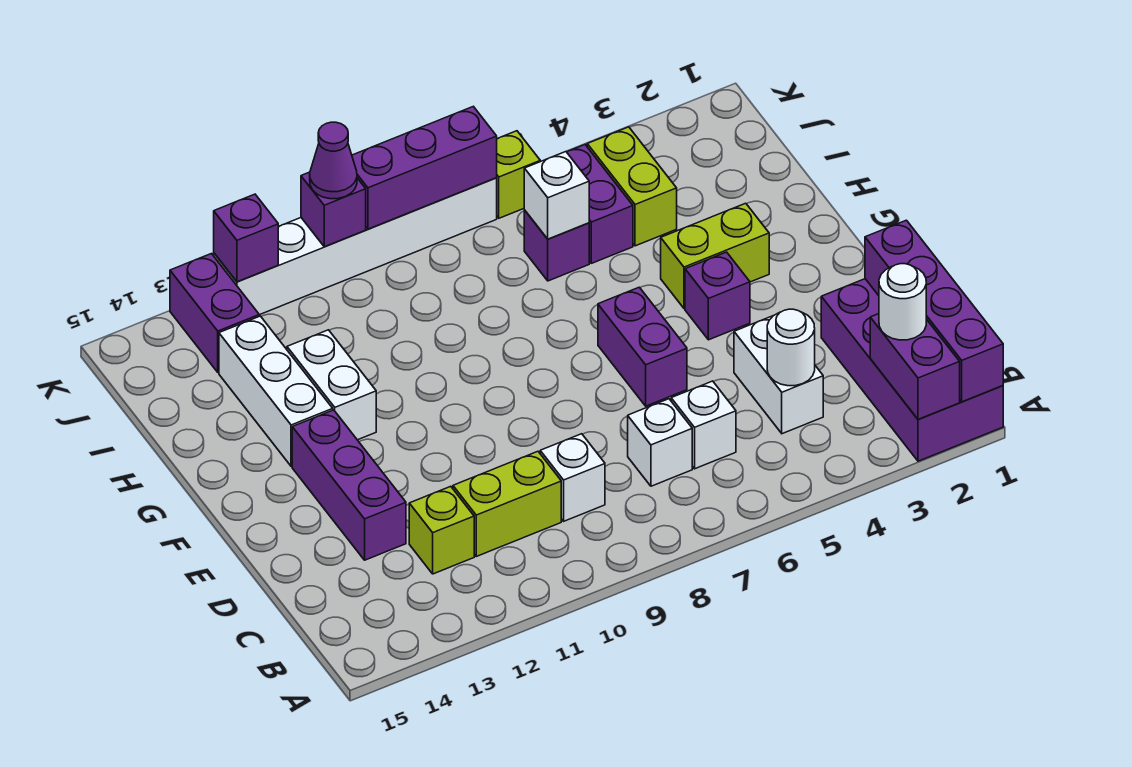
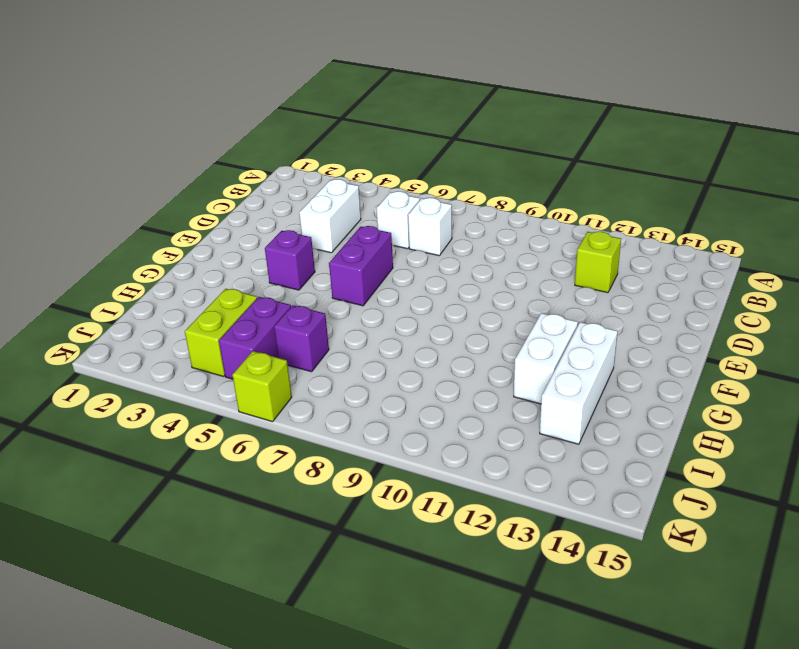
none -> purple 2x4 brick [821,279,1003,461]
none -> white 1x1 brick [540,434,605,521]
none -> lime 1x2 brick [453,451,561,556]

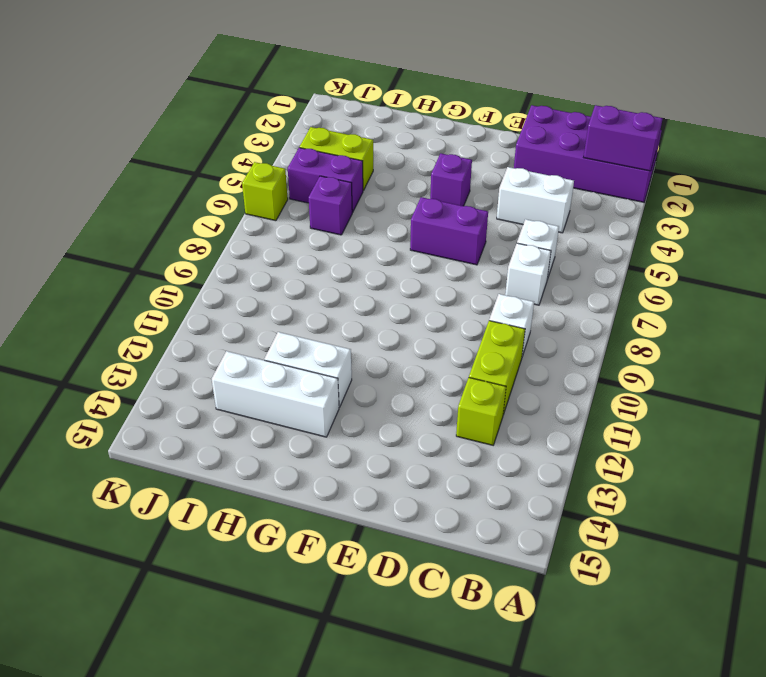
none -> purple 1x3 brick [292,410,406,560]
none -> lime 1x2 brick [661,203,769,308]
none -> purple 1x2 brick [170,254,259,372]

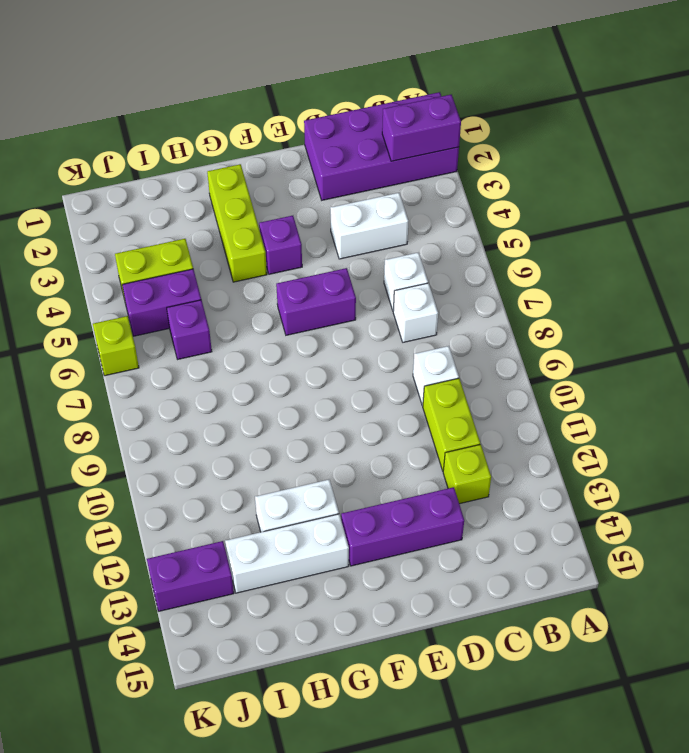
lime 1x3 brick [207,164,267,282] -> lime 1x2 brick [661,203,769,308]
none -> white 1x6 brick [214,178,497,315]
none -> purple 1x4 brick [865,220,1003,402]
none -> white 1x1 round brick [767,309,815,386]

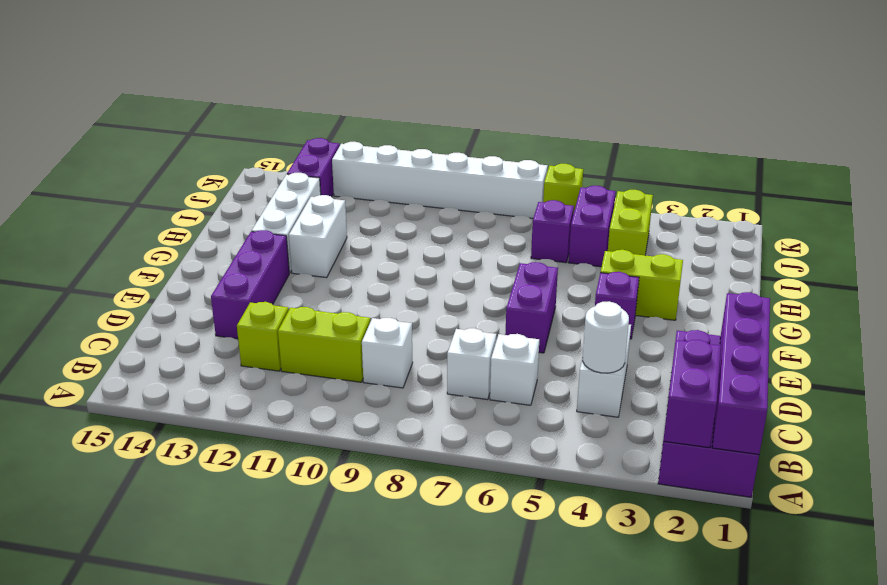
none -> white 1x1 brick [524,152,589,239]
none -> purple 1x3 brick [352,106,497,229]
none -> purple 1x1 brick [301,172,366,247]

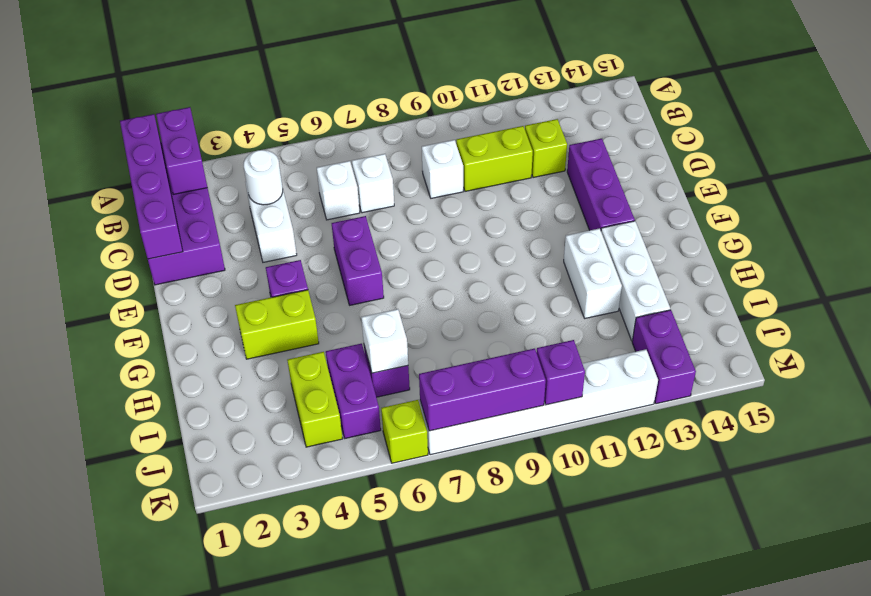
none -> purple 1x1 brick [214,194,278,282]
none -> white 1x1 round brick [879,264,926,340]
none -> purple 1x1 cone [310,122,357,199]

